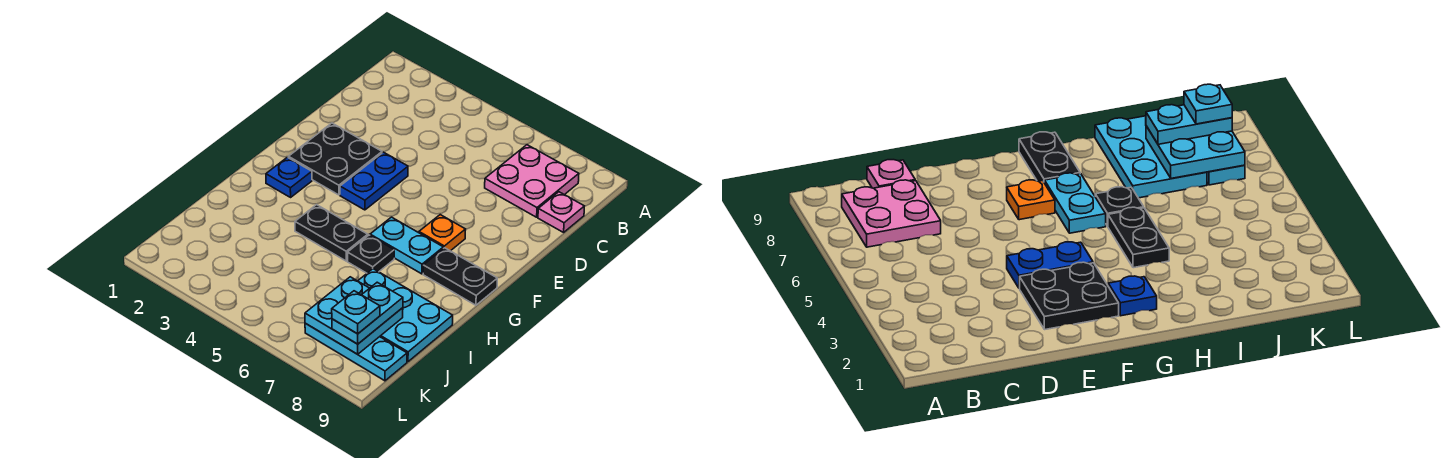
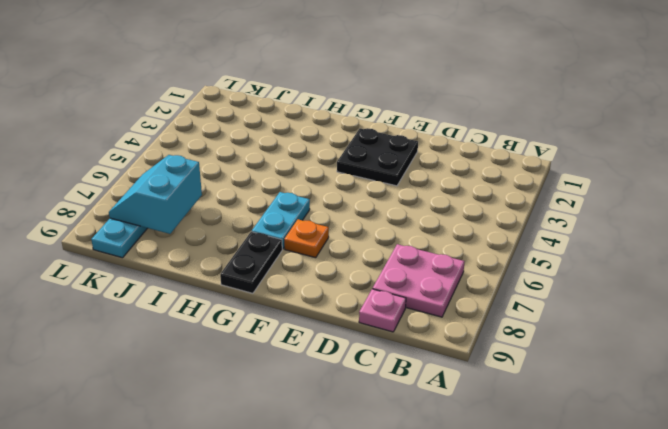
cyan 2x2 slope [109,155,202,234] -> cyan 2x2 plate [305,277,403,354]
none -> blue 1x2 plate [340,152,408,210]
none -> blue 1x1 plate [266,157,312,197]
none -> black 1x2 plate [295,205,368,261]

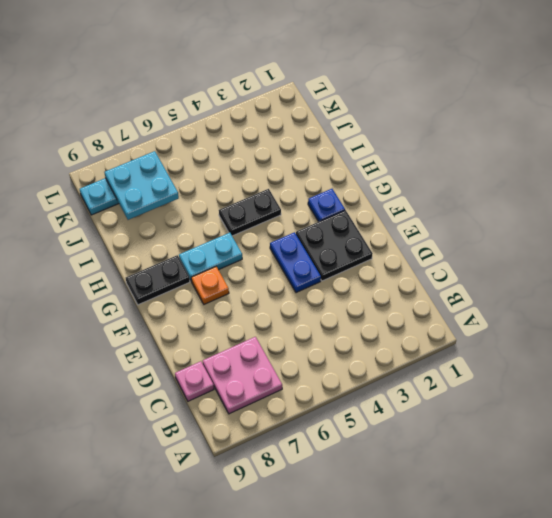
none -> black 1x1 plate [348,235,394,273]
none -> cyan 2x3 plate [358,269,453,362]
none -> cyan 1x2 plate [332,282,403,344]

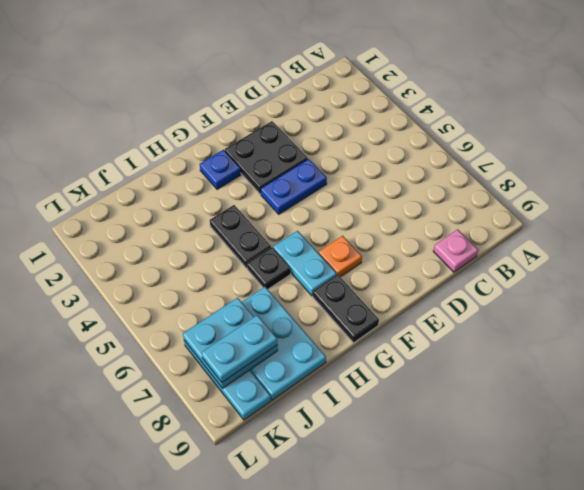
none -> pink 2x2 plate [485,145,579,217]
none -> cyan 1x1 plate [332,291,380,334]

